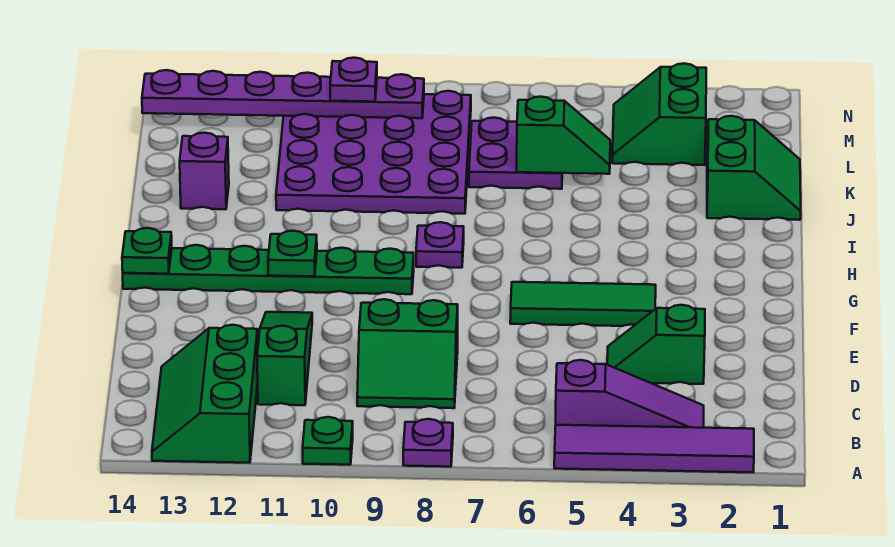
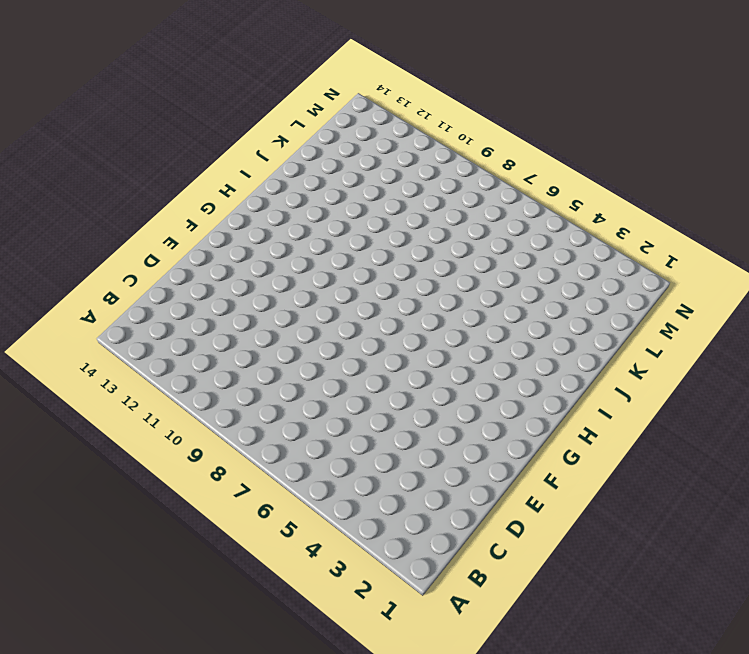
none -> purple 1x4 tile [554,425,754,472]
none -> purple 1x1 plate [403,419,453,467]
none -> green 1x1 plate [303,417,353,465]

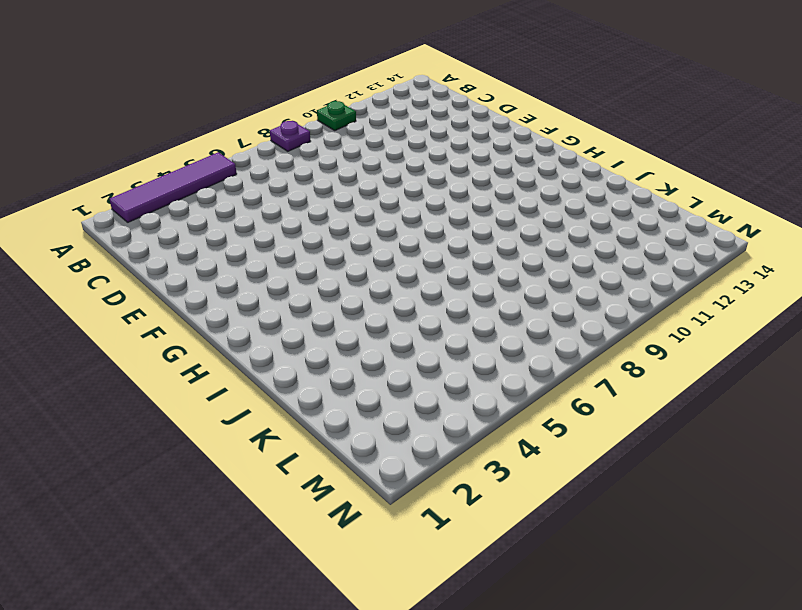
none -> green 2x3 slope [152,325,258,463]
none -> purple 1x3 slope [556,360,704,428]
none -> green 2x2 slope [357,299,458,408]

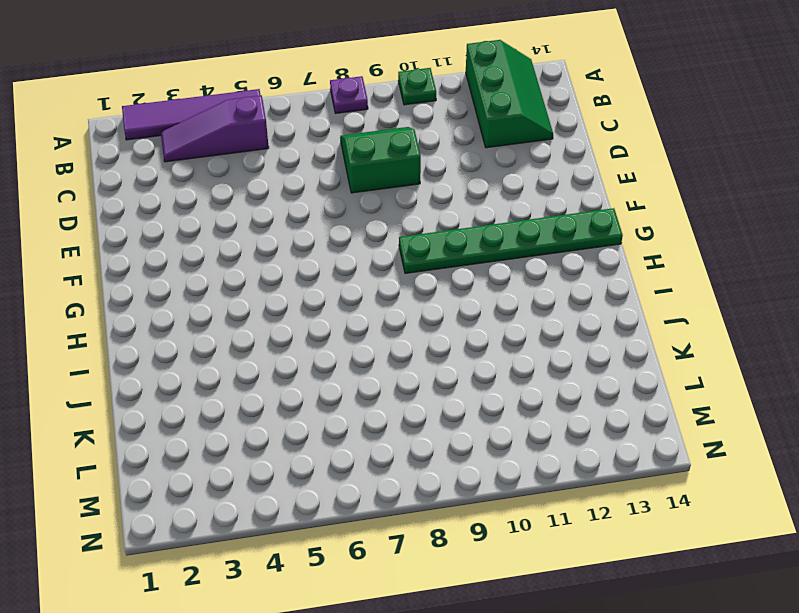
none -> green 1x3 slope [257,312,312,405]
none -> green 1x2 slope [607,305,705,384]
none -> green 1x3 tile [510,282,656,326]

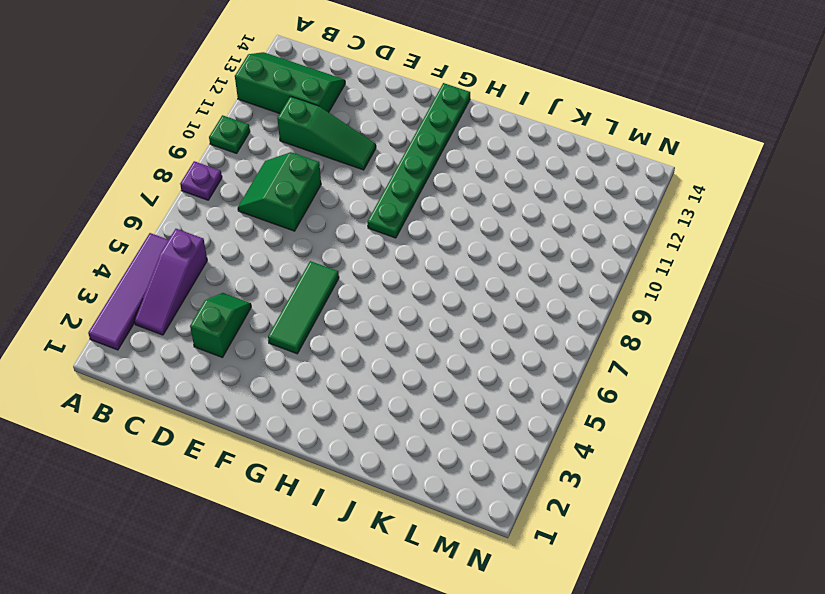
none -> purple 1x1 plate [416,222,464,268]
none -> green 2x2 slope [707,116,801,220]
none -> purple 4x4 plate [276,91,471,214]

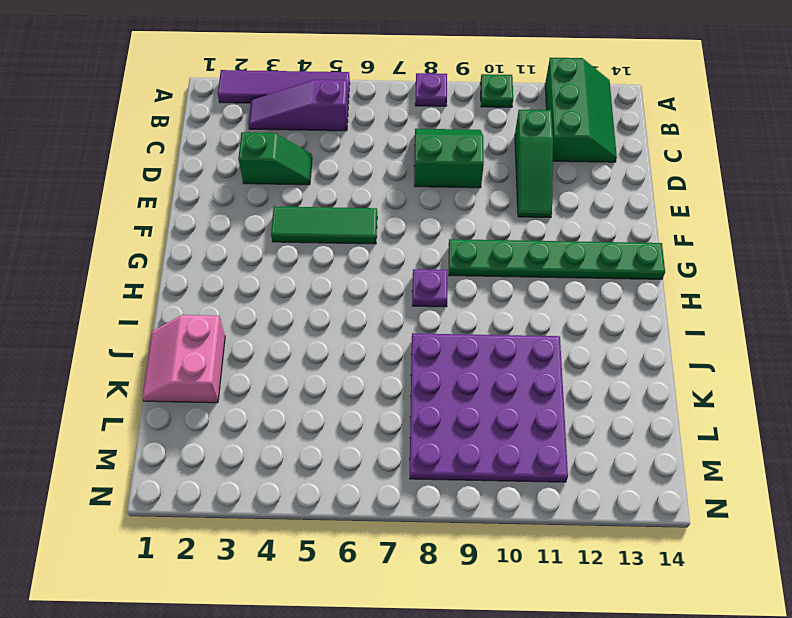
pink 2x2 slope [142,315,225,403] -> green 2x2 slope [707,116,801,220]
none -> purple 1x1 brick [180,133,229,209]
none -> purple 2x2 plate [469,118,562,189]
none -> green 2x2 slope [612,64,706,165]

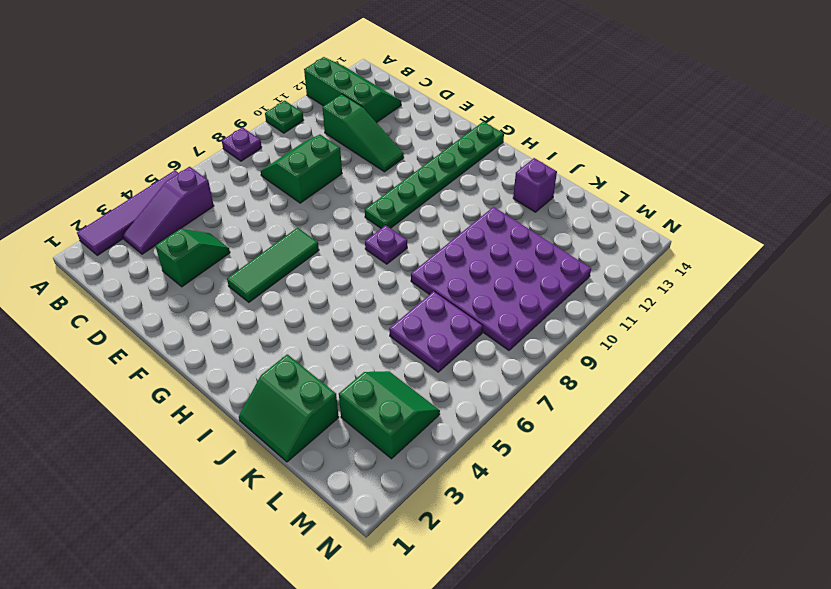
none -> green 1x1 plate [268,231,317,276]
none -> green 1x1 plate [122,228,172,274]
none -> green 1x2 slope [517,97,610,174]

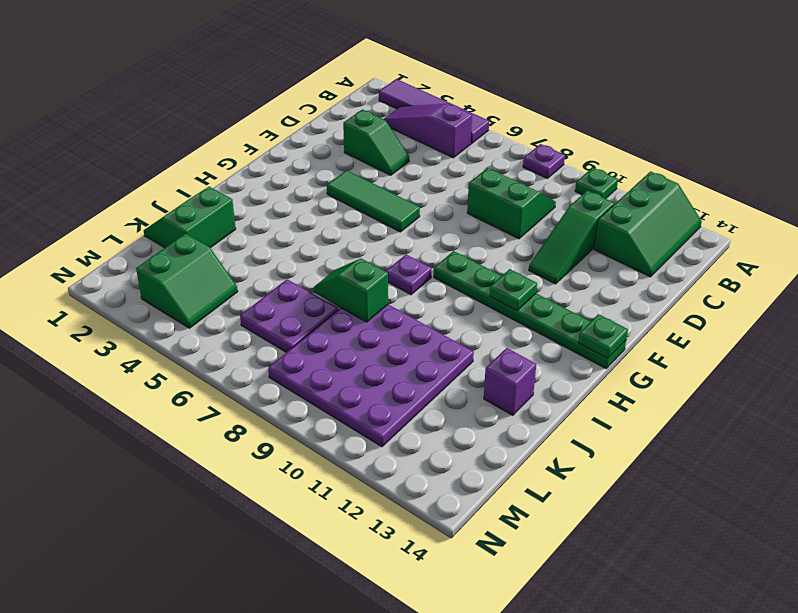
green 1x2 slope [314,258,388,322] -> green 1x2 slope moved to [517,97,610,174]
none -> purple 1x6 plate [142,70,424,118]
none -> purple 1x1 plate [330,58,377,102]

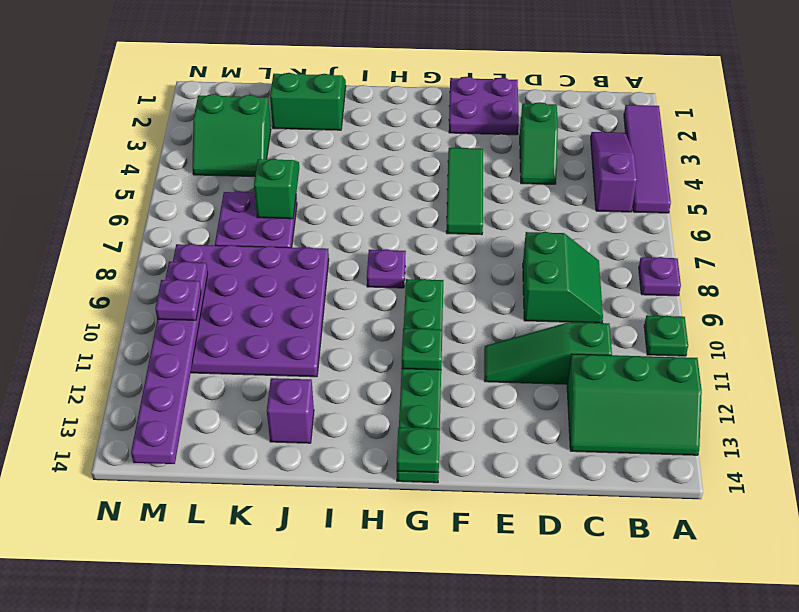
purple 2x2 plate [449,77,519,135] -> none

